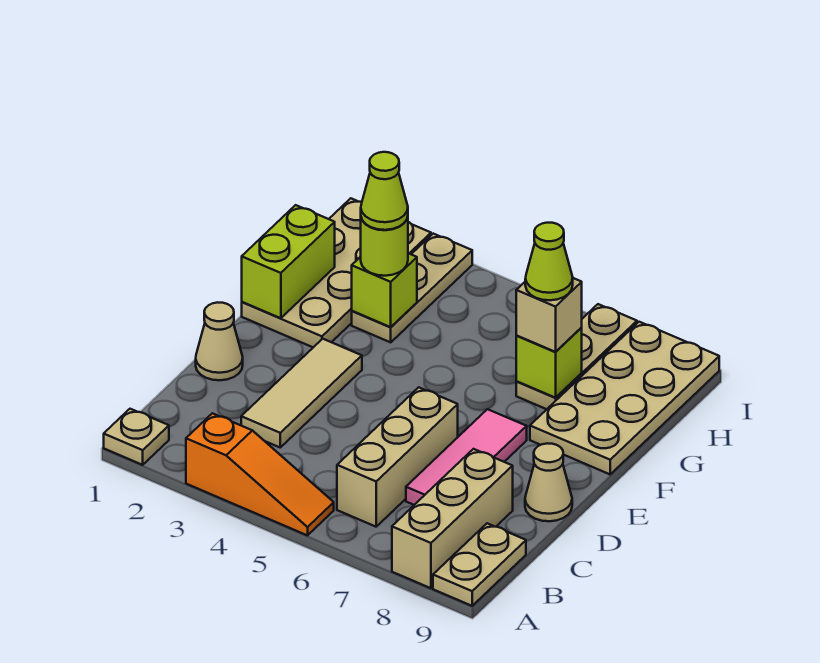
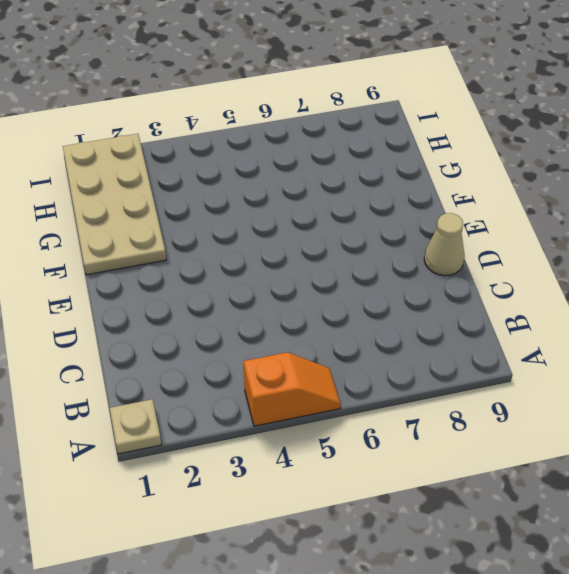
orange 1x2 slope [244,352,341,426] -> orange 1x3 slope [186,413,334,535]
none -> tan 1x3 brick [392,449,513,588]
none -> tan 1x2 plate [433,523,526,606]
none -> tan 1x3 brick [337,387,458,527]

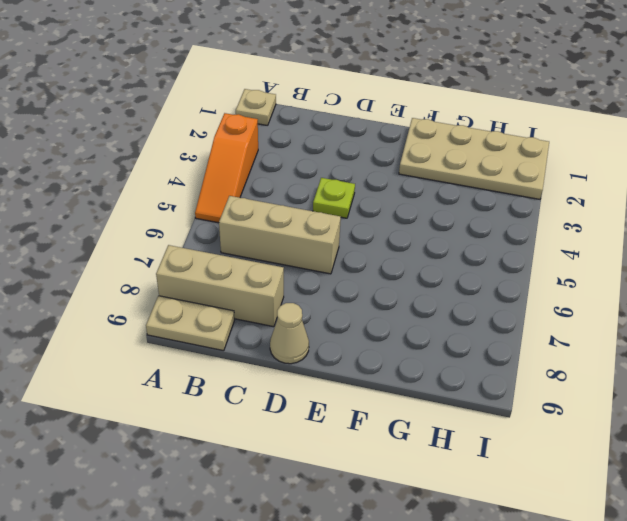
lime 1x1 plate [313,178,355,218] -> none
none -> tan 1x3 tile [241,339,362,447]
none -> pink 1x3 tile [406,409,527,505]
none -> tan 1x1 cone [196,302,243,380]

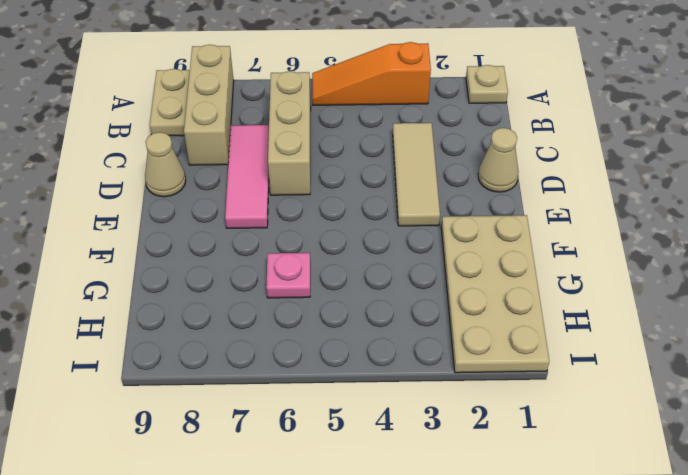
pink 1x1 plate [266,253,310,298] -> none
none -> tan 2x4 plate [530,322,719,474]
none -> tan 1x3 plate [352,234,472,342]
none -> tan 1x3 plate [516,304,637,409]

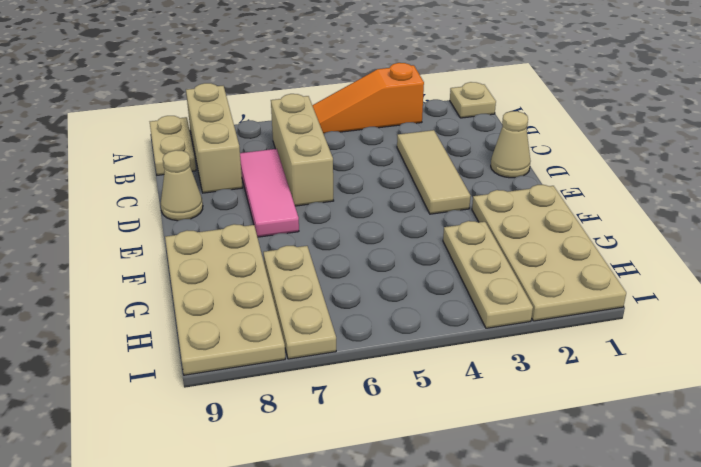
none -> lime 1x2 brick [242,205,335,318]
none -> lime 1x1 brick [352,253,417,327]
none -> lime 1x1 brick [516,328,582,398]

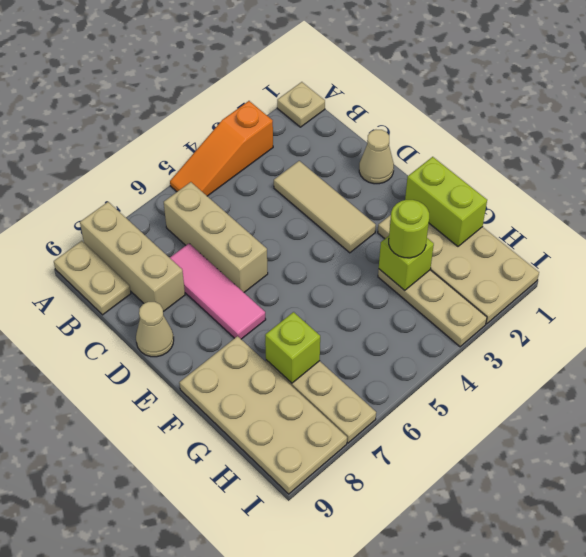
none -> tan 1x1 brick [516,278,582,352]
none -> lime 1x1 cone [361,152,408,230]
none -> lime 1x1 cone [525,223,573,300]

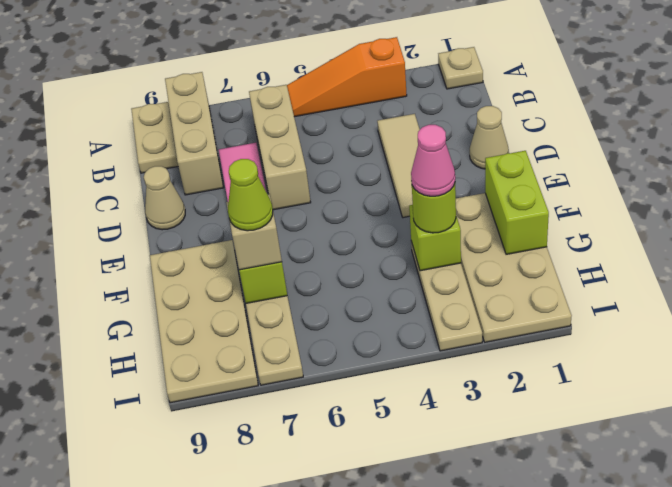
pink 1x1 cone [411,125,455,196] -> lime 1x1 cone [361,152,408,230]

